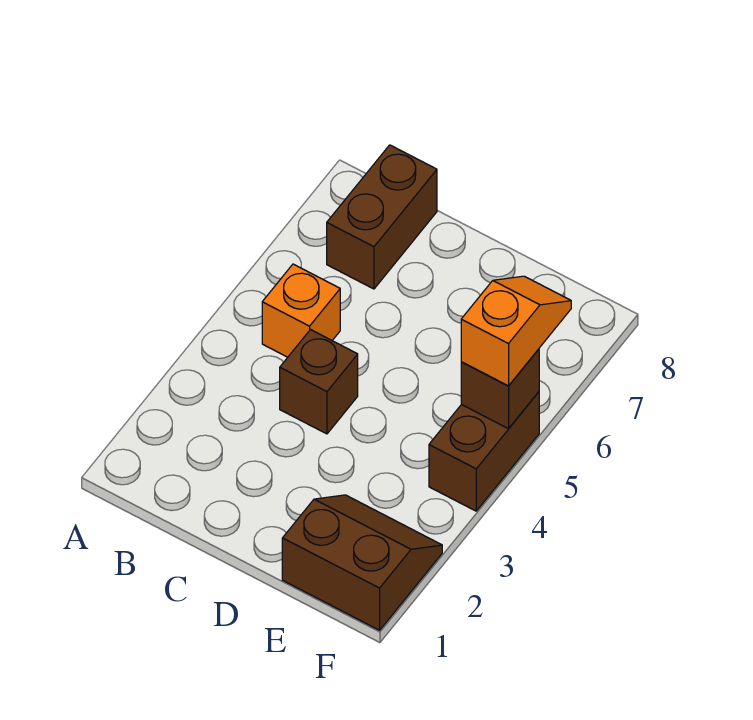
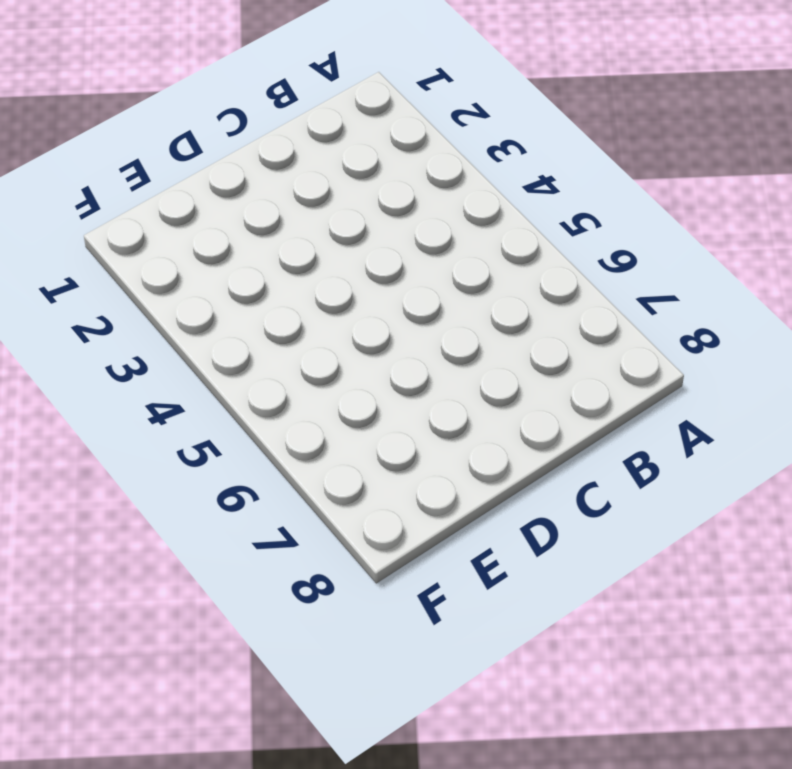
none -> orange 1x1 brick [262,264,340,357]
none -> brown 1x2 brick [327,145,437,289]

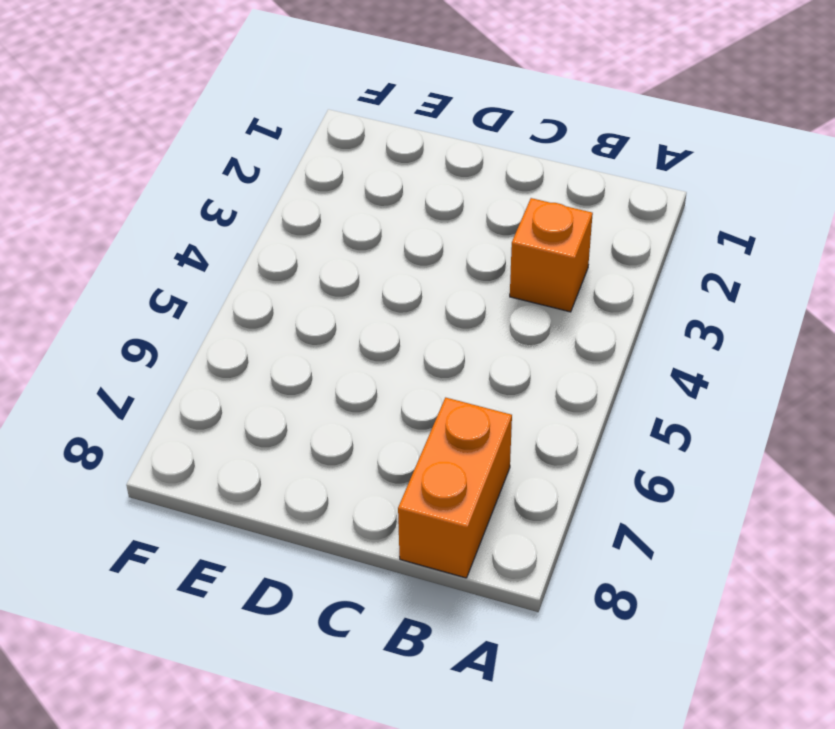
orange 1x1 brick [510,198,593,312] -> orange 1x1 brick moved to [262,264,340,357]
orange 1x2 brick [398,398,512,578] -> brown 1x2 brick [327,145,437,289]
none -> brown 1x1 brick [280,330,358,434]
none -> brown 2x2 slope [282,495,442,630]

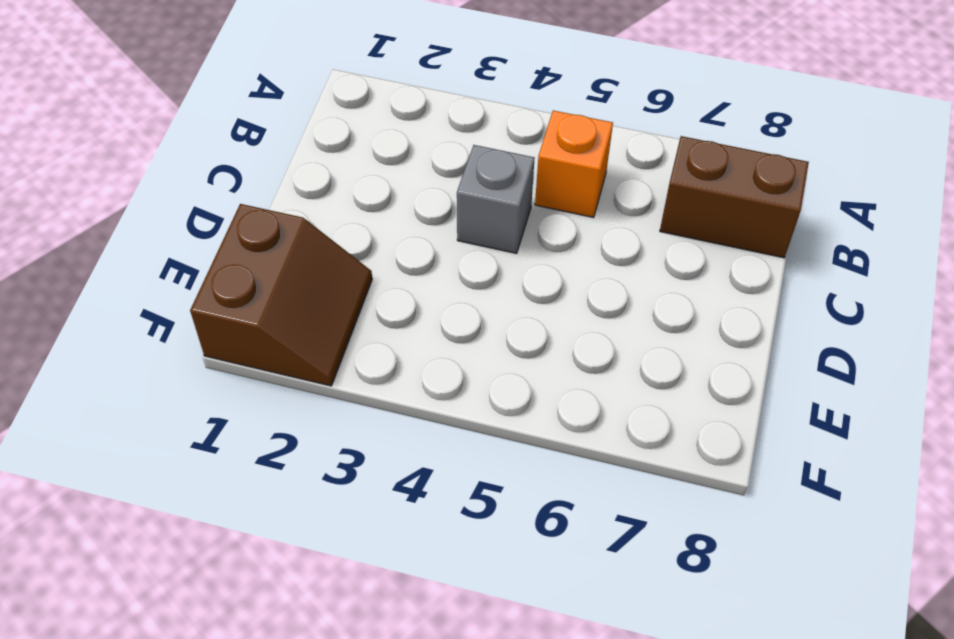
grey 1x1 brick [457,145,535,254] -> brown 1x1 brick [280,330,358,434]
none -> brown 1x2 brick [429,392,539,511]
none -> brown 1x1 brick [461,349,539,429]

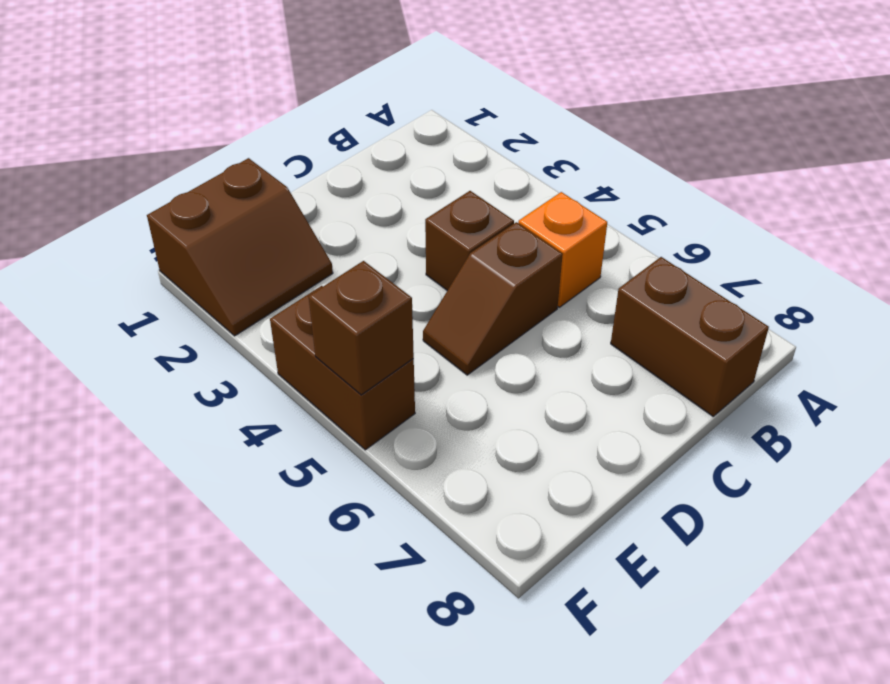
brown 1x2 slope [423,222,563,375] -> none
none -> orange 1x2 slope [461,276,571,386]

